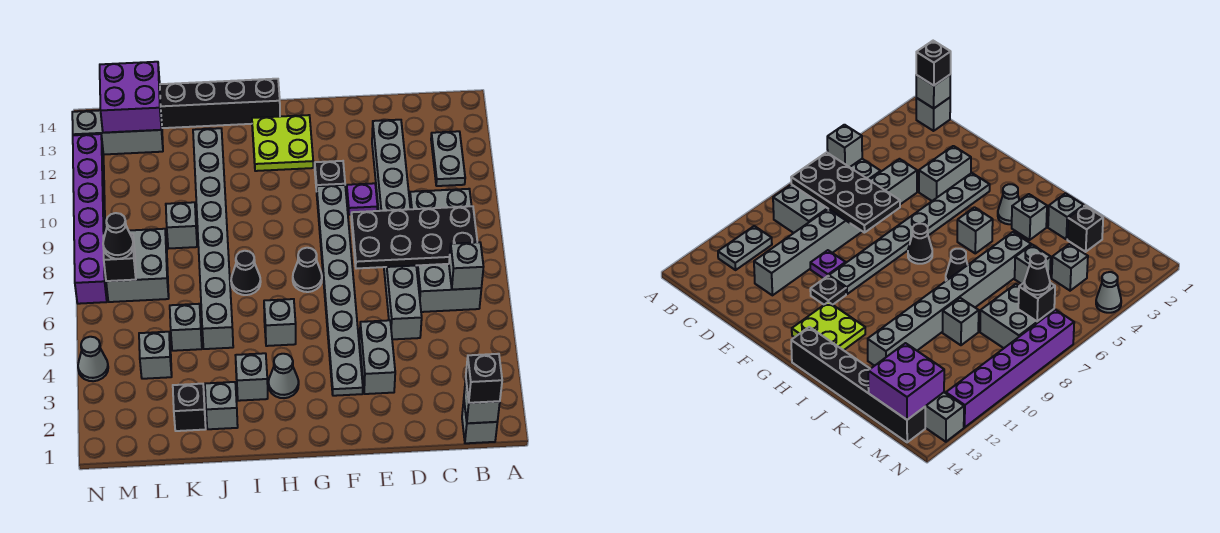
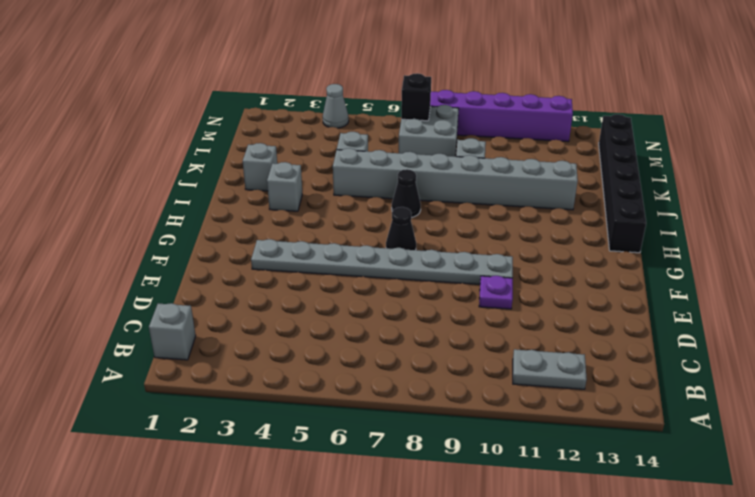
none -> grey 2x4 brick [410,189,481,312]
none -> grey 1x8 brick [372,120,422,339]
none -> grey 1x2 brick [360,320,395,394]
none -> black 1x1 plate [315,161,345,191]

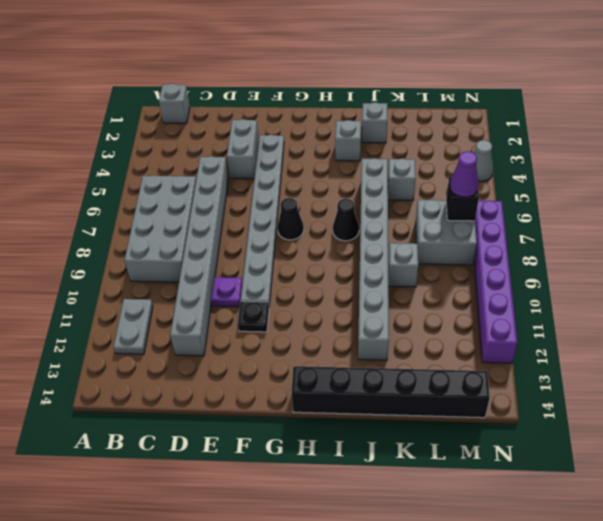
purple 1x1 cone [450,151,479,197] -> black 1x1 cone [103,213,133,259]
none -> lime 2x2 plate [252,115,313,171]
none -> grey 1x1 cone [268,354,299,398]
none -> grey 1x1 brick [264,299,296,346]
none -> black 1x1 brick [173,384,206,431]

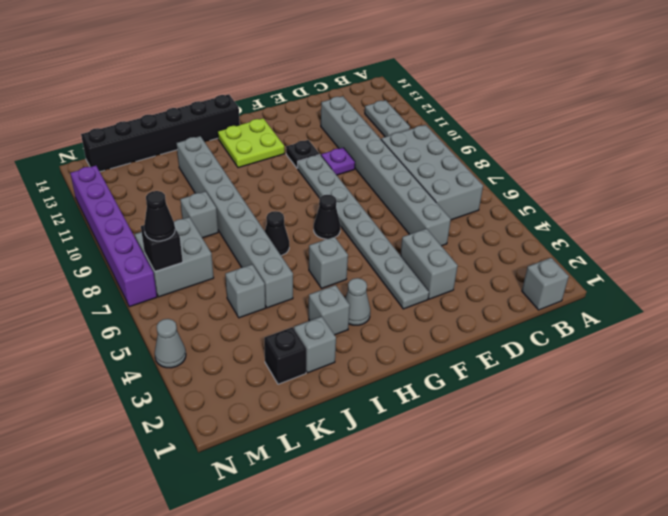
none -> grey 1x1 brick [139,332,172,379]
none -> grey 1x3 brick [72,110,163,155]
none -> grey 1x1 brick [464,380,500,423]
none -> grey 1x1 brick [449,242,484,290]

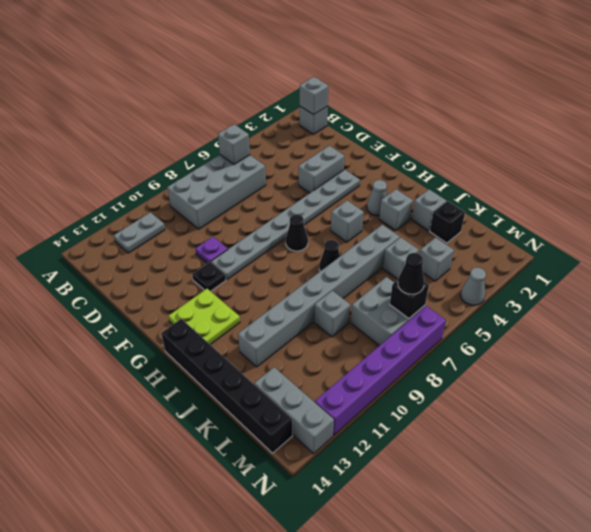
none -> grey 1x8 brick [372,120,422,339]
none -> black 2x4 plate [351,206,477,269]
none -> purple 2x2 brick [100,62,161,133]
none -> black 1x1 brick [466,354,502,403]

